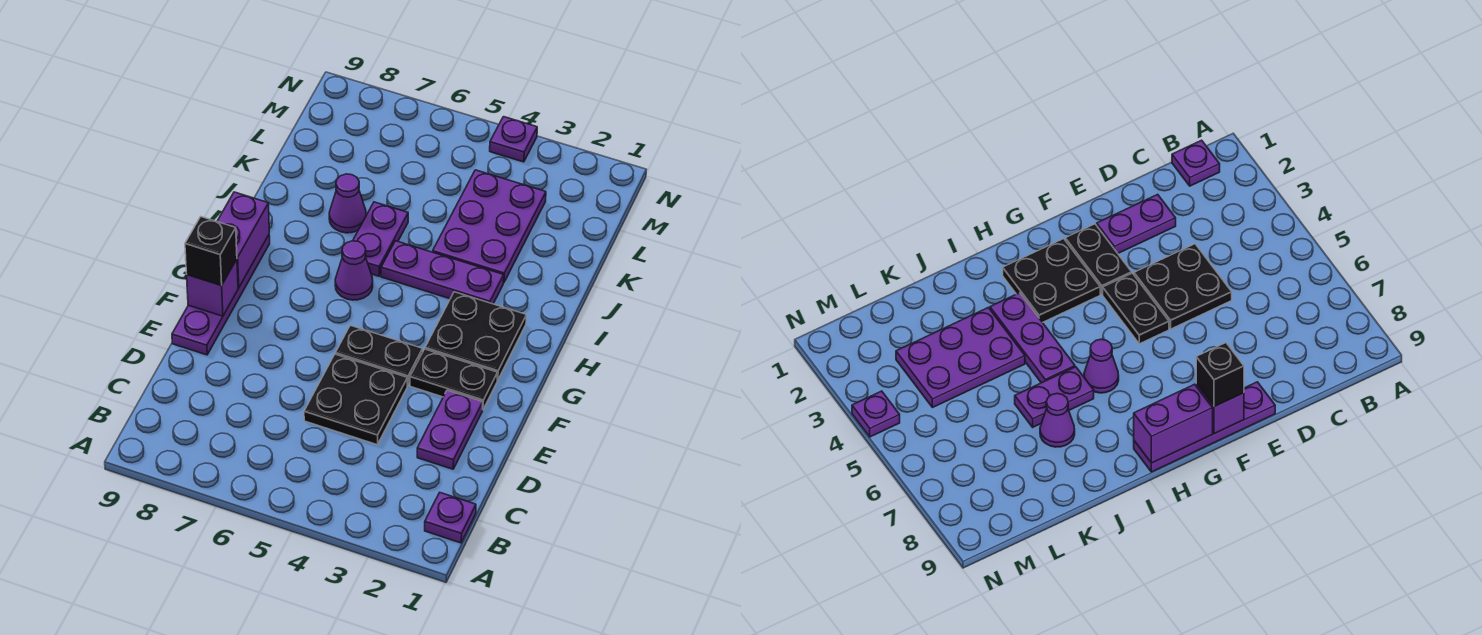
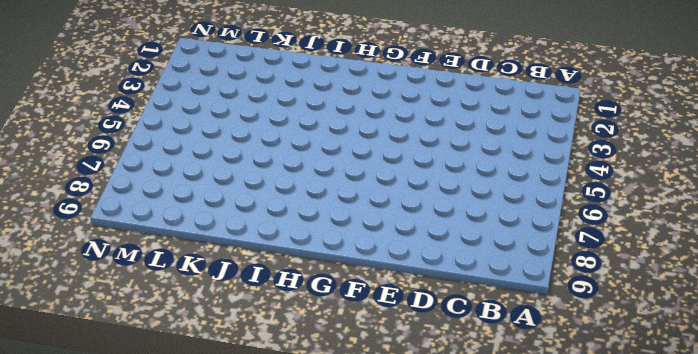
none -> purple 1x1 plate [425,493,476,543]
none -> purple 1x2 plate [417,390,483,469]
none -> black 2x2 plate [304,354,407,445]

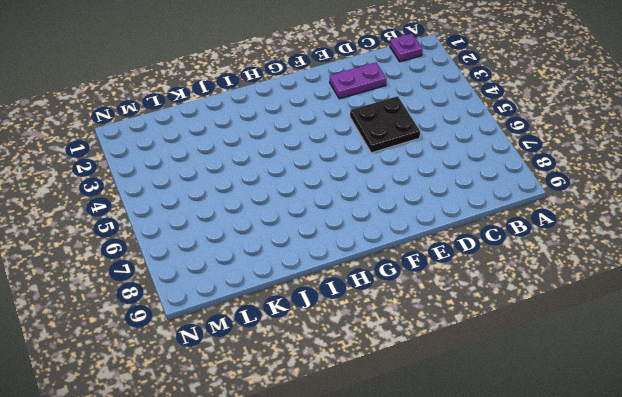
none -> purple 1x4 plate [172,235,270,355]
none -> black 1x2 plate [410,349,497,409]
none -> black 1x2 plate [335,325,423,386]

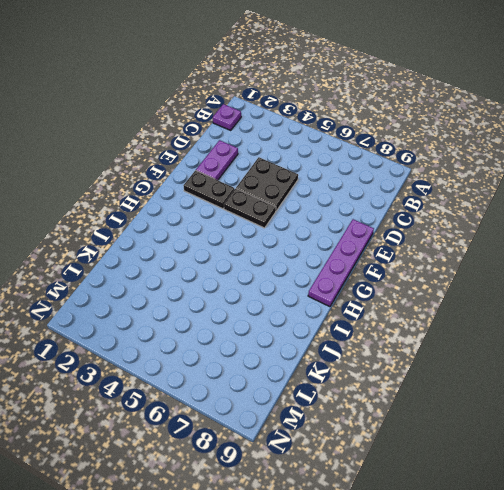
none -> black 2x2 plate [425,292,526,380]
none -> purple 1x1 cone [335,241,373,300]
none -> purple 1x3 plate [381,241,504,304]

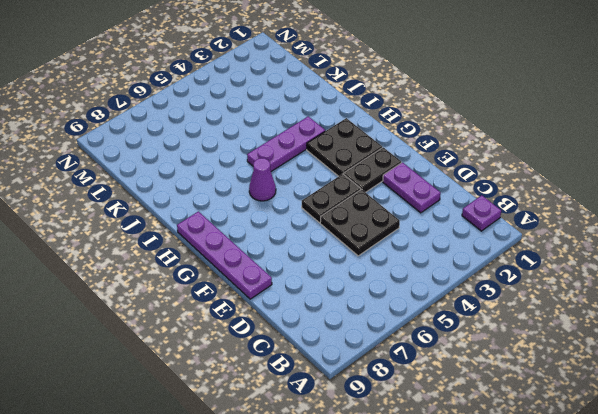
none -> purple 1x2 plate [353,202,408,276]
none -> purple 2x3 plate [433,170,546,283]
none -> purple 1x1 cone [329,174,366,233]

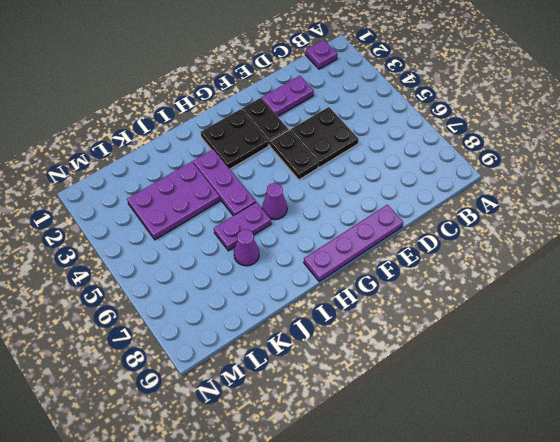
none -> purple 1x1 plate [490,117,537,162]
none -> purple 1x1 brick [187,259,238,316]
none -> purple 1x2 brick [217,192,269,288]

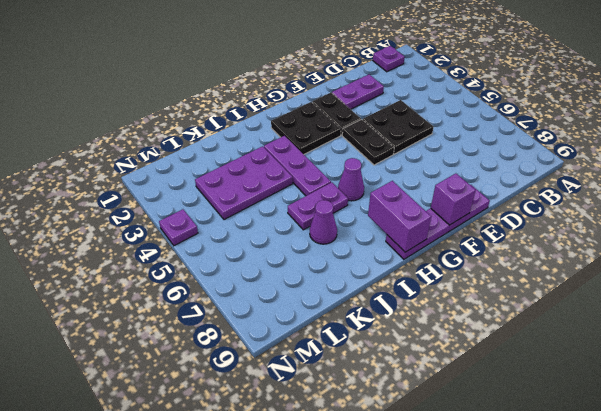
purple 1x2 brick [368,181,431,252] -> purple 1x2 brick turned to [217,192,269,288]
none -> black 1x1 brick [185,217,237,286]

